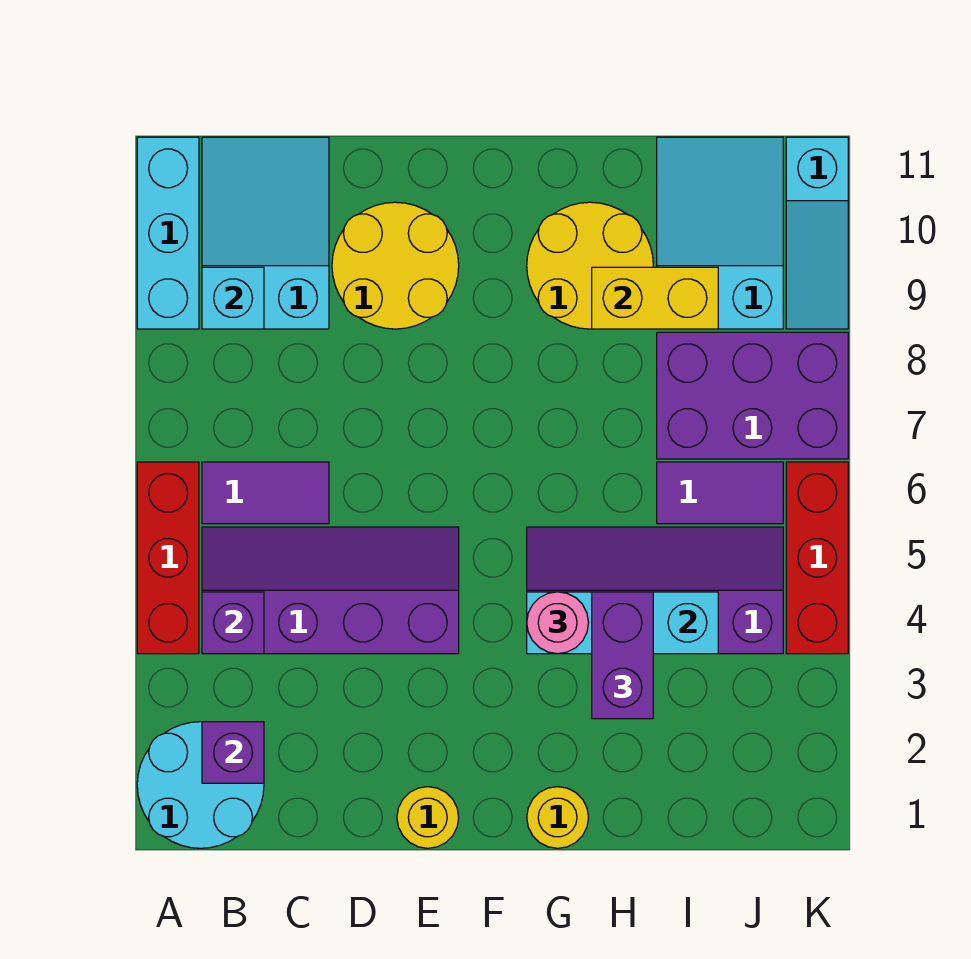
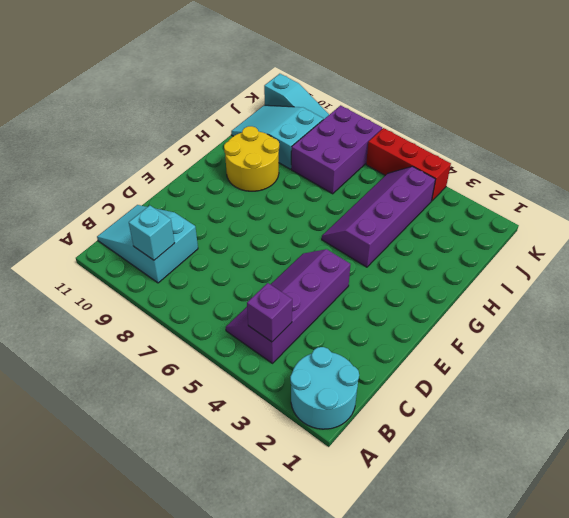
none -> red 1x3 brick [137,462,199,654]
none -> cyan 1x3 brick [137,137,199,329]
none -> purple 1x2 tile [202,462,329,524]

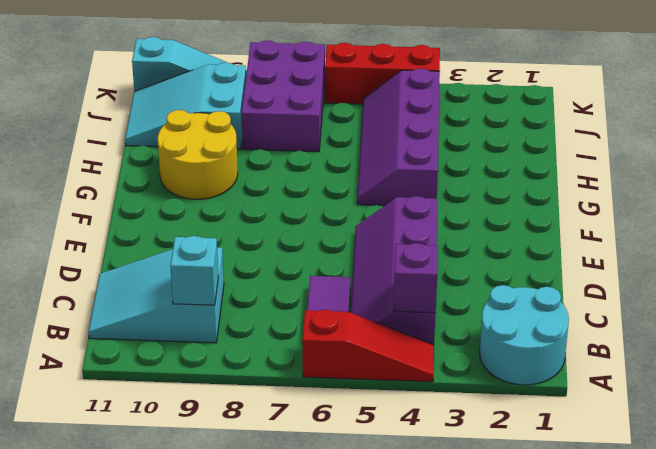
red 1x3 slope [302,310,434,382] -> red 1x3 brick [137,462,199,654]
none -> cyan 1x3 brick [137,137,199,329]
none -> yellow 2x2 round brick [332,202,459,329]
none -> yellow 1x1 round brick [397,787,459,848]

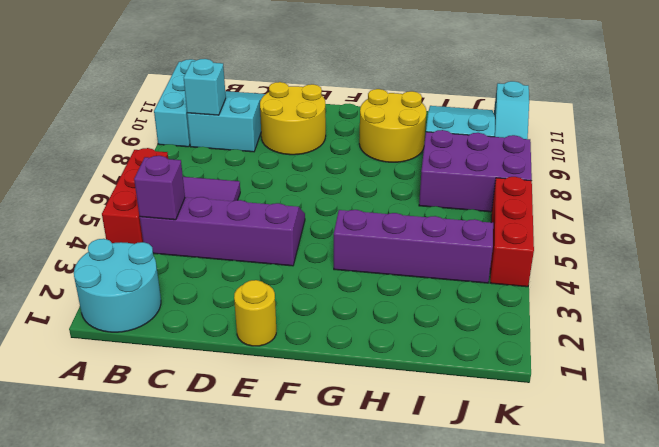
none -> yellow 1x1 round brick [527,787,588,848]
none -> purple 1x2 tile [657,462,783,524]
none -> purple 1x1 brick [202,722,264,783]

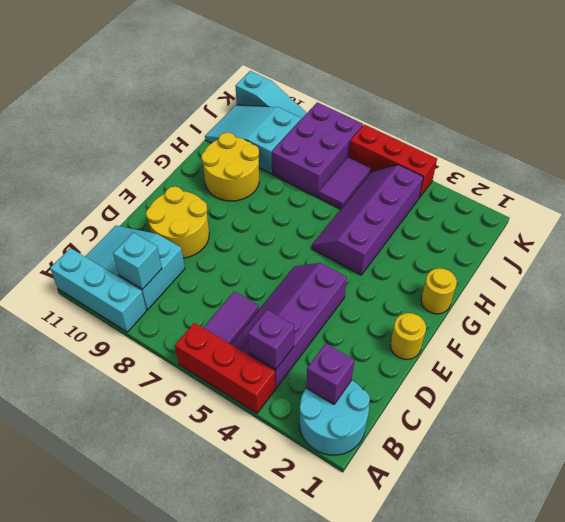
none -> cyan 1x3 brick [527,592,718,654]
none -> yellow 1x2 brick [592,267,718,329]
none -> pink 1x1 round brick [527,592,589,654]

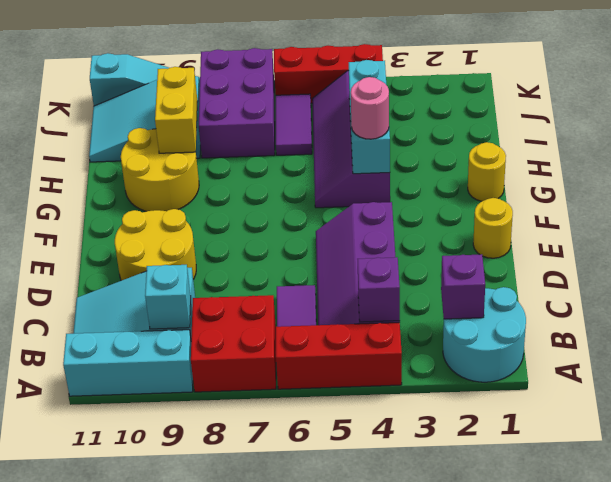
red 2x2 brick [191,295,276,392] -> none
none -> purple 1x2 brick [592,592,653,719]

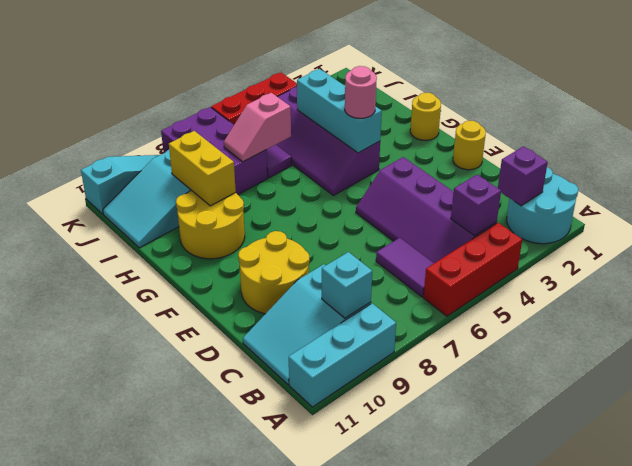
pink 1x2 slope [224,93,291,162] -> none
none -> purple 1x2 brick [592,592,653,719]

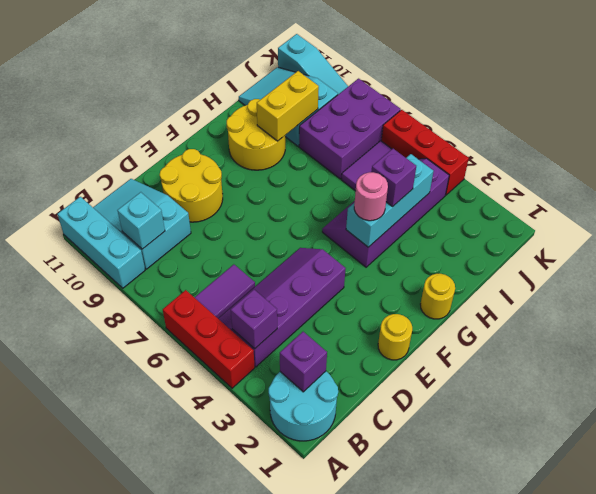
purple 1x1 brick [371,149,416,207] -> purple 1x2 brick [592,592,653,719]

